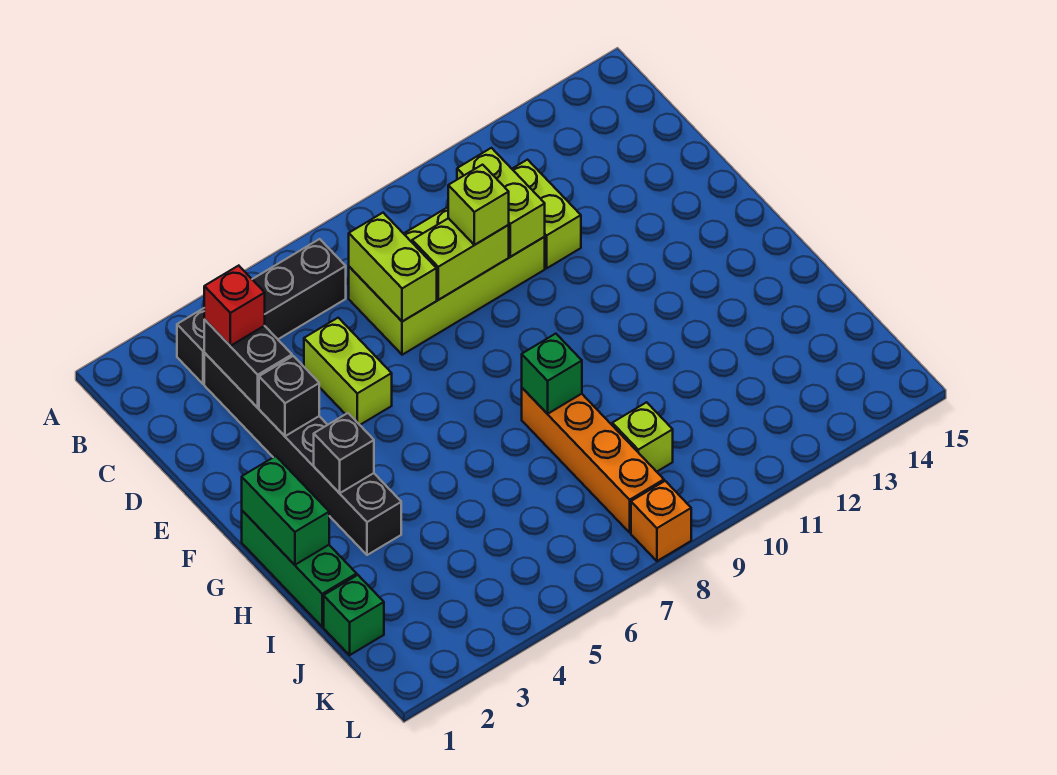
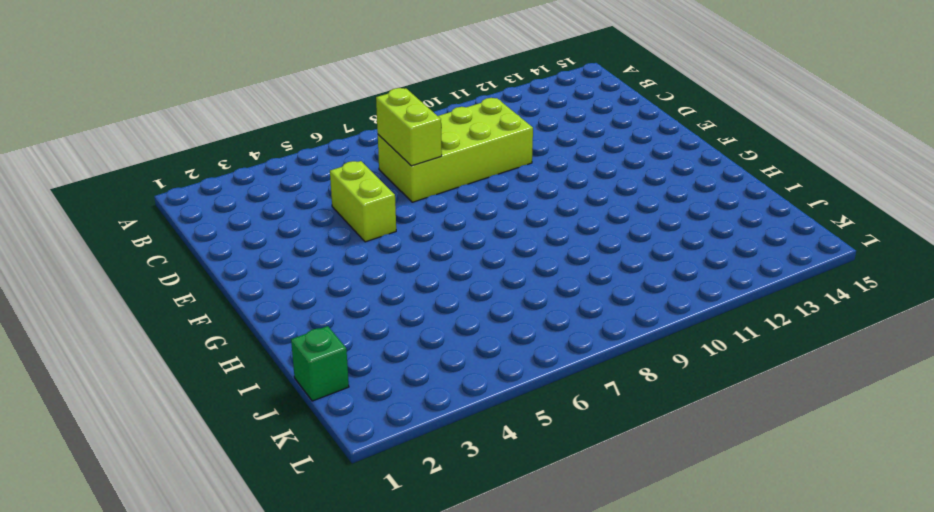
none -> black 1x4 brick [177,239,346,384]
none -> black 1x6 brick [204,353,401,555]
none -> lime 1x2 brick [512,160,581,268]

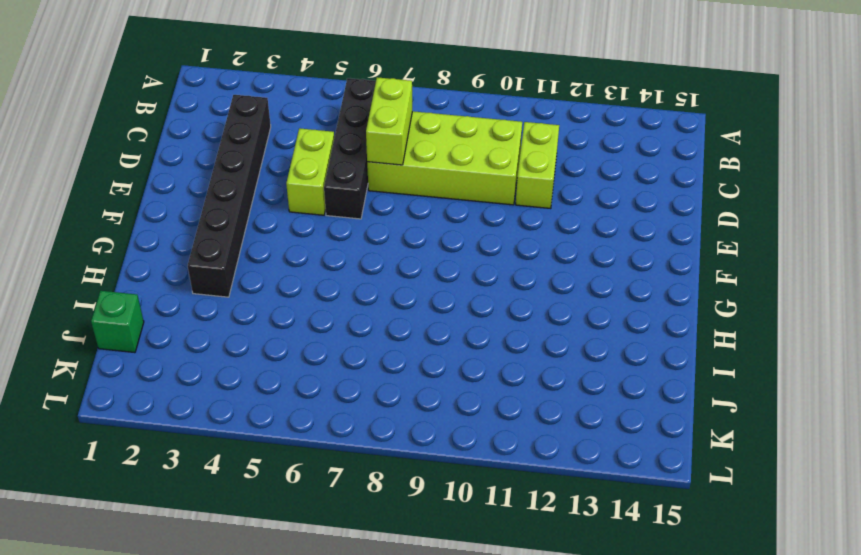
black 1x4 brick [324,78,376,219] -> black 1x4 brick turned to [177,239,346,384]
none -> green 1x3 brick [242,511,357,627]
none -> orange 1x4 brick [522,388,664,532]
none -> lime 1x1 brick [612,402,673,472]

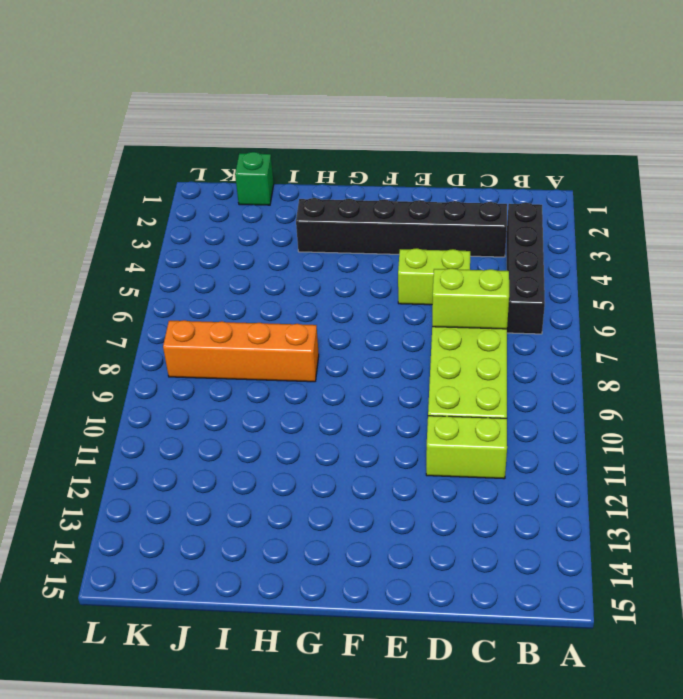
none -> green 1x3 brick [242,511,357,627]
none -> lime 1x1 brick [612,402,673,472]
none -> orange 1x1 brick [631,481,691,561]

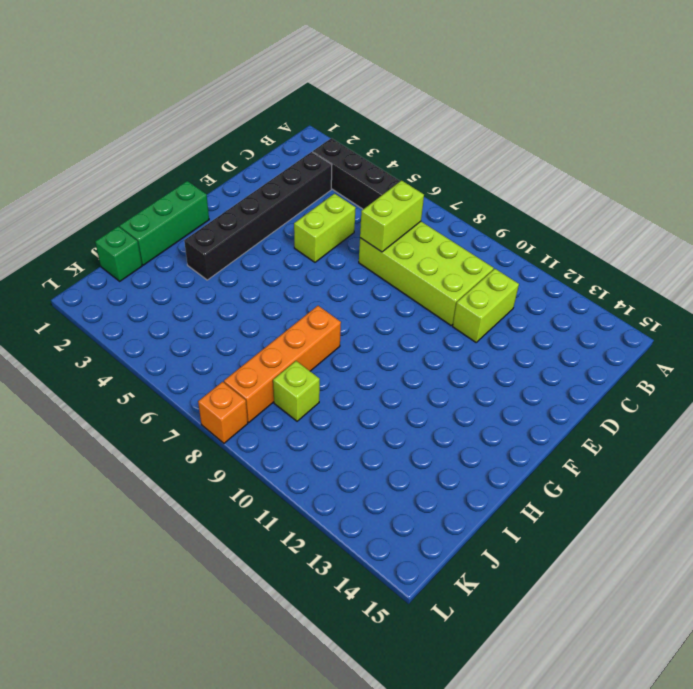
none -> black 1x2 brick [204,320,292,408]
none -> lime 1x2 brick [457,148,545,257]
none -> lime 1x2 brick [412,218,509,300]

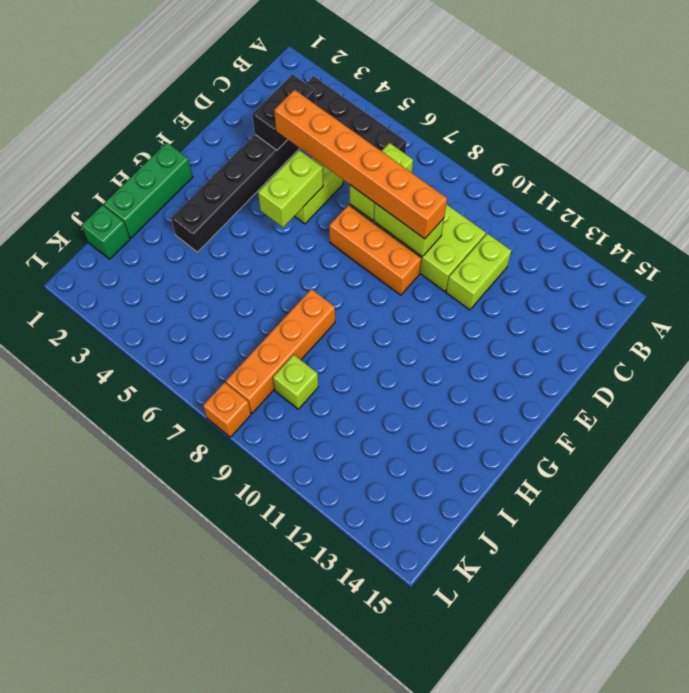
orange 1x6 brick [274,90,447,239] -> lime 1x1 brick [448,165,509,245]
lime 1x2 brick [258,150,323,227] -> lime 1x2 brick moved to [457,148,545,257]
orange 1x3 brick [329,205,421,295] -> none
none -> black 1x1 brick [259,356,319,436]
none -> green 1x2 brick [242,456,329,565]
none -> black 1x1 brick [314,413,374,493]

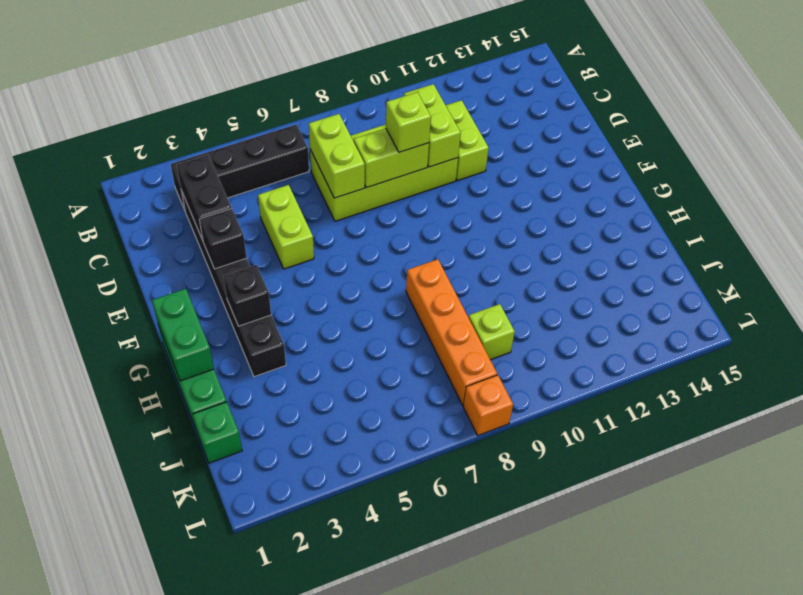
none -> green 1x1 brick [522,334,582,414]
none -> red 1x1 brick [204,266,265,346]

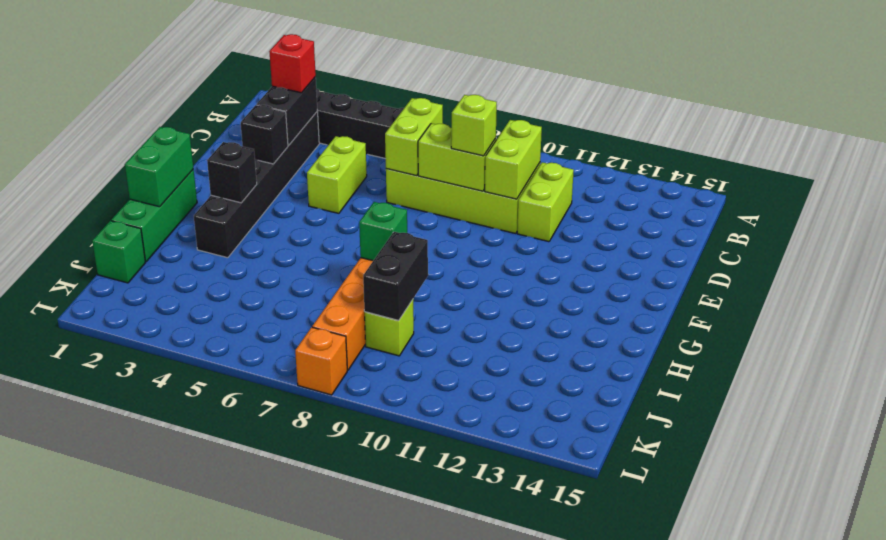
black 1x2 brick [363,232,428,320] -> none

